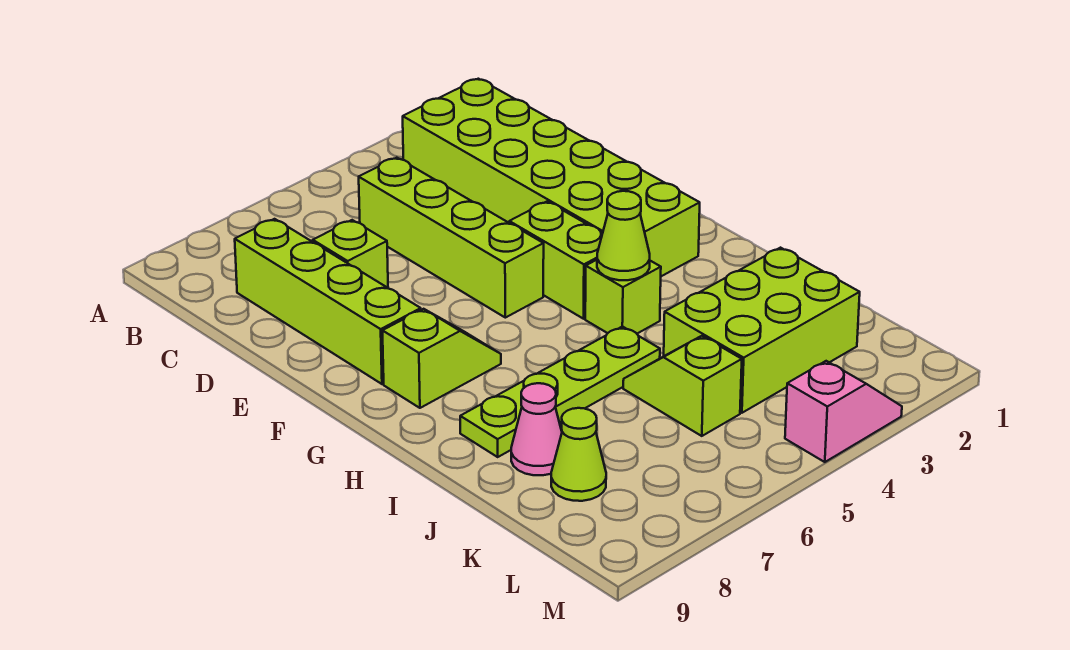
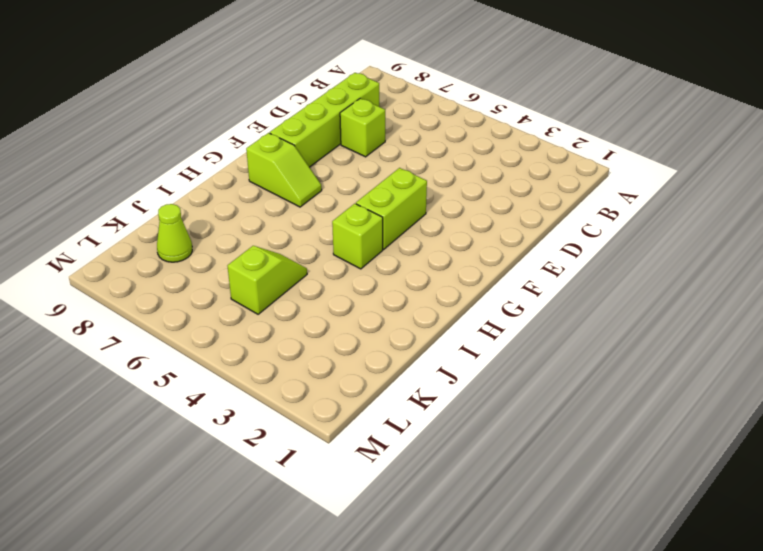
none -> lime 2x6 brick [403,79,700,276]
none -> lime 1x4 brick [359,158,544,318]
none -> lime 1x4 plate [460,326,660,457]

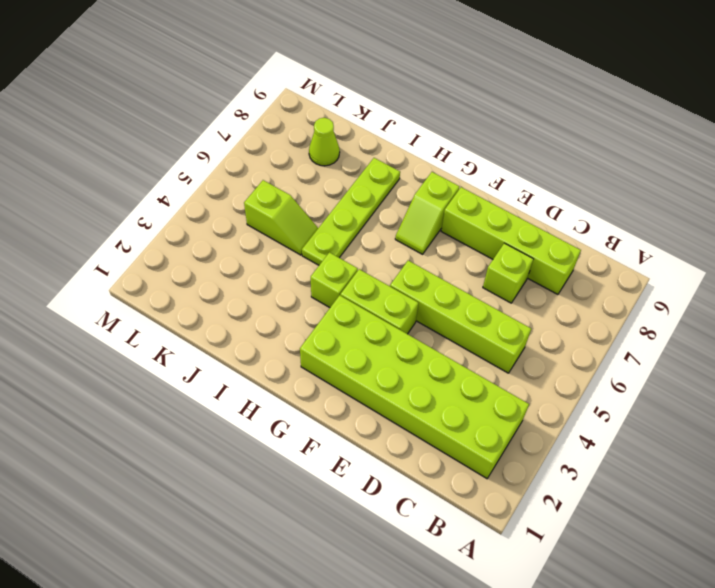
none -> lime 2x3 brick [664,248,860,413]
none -> pink 1x1 cone [511,383,562,475]
none -> pink 1x2 slope [785,361,902,462]

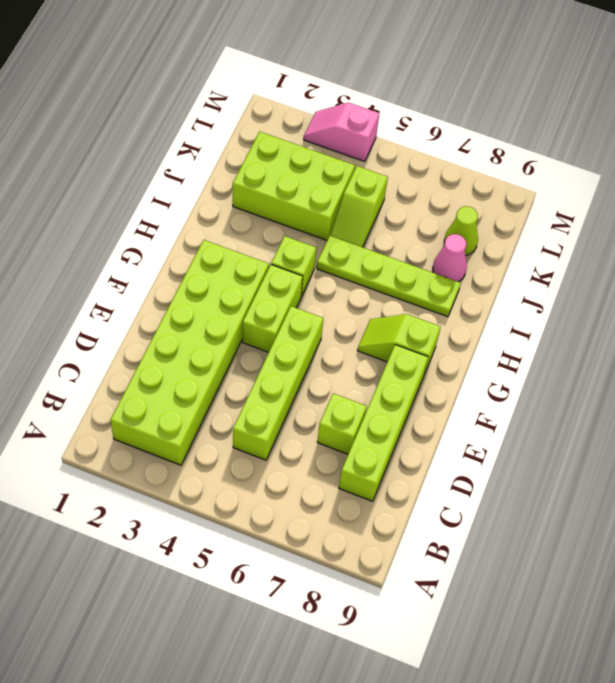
none -> lime 1x1 cone [597,191,650,280]

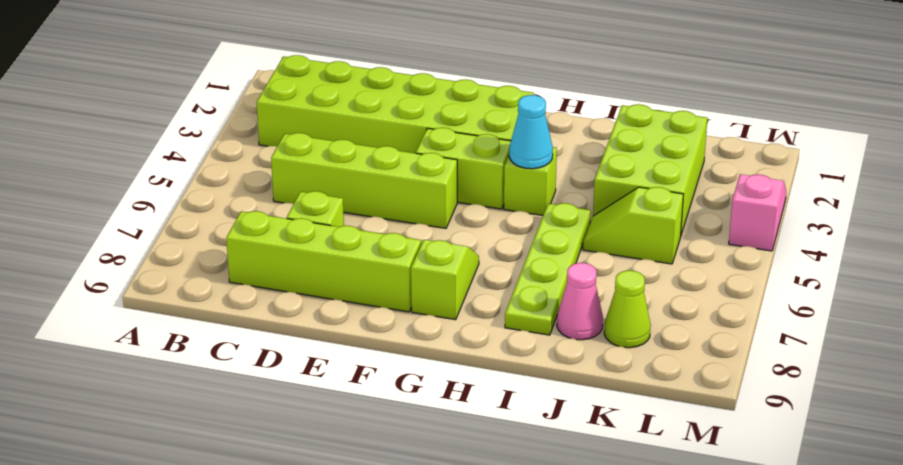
cyan 1x1 cone [509,95,553,169] -> lime 1x1 cone [597,191,650,280]

